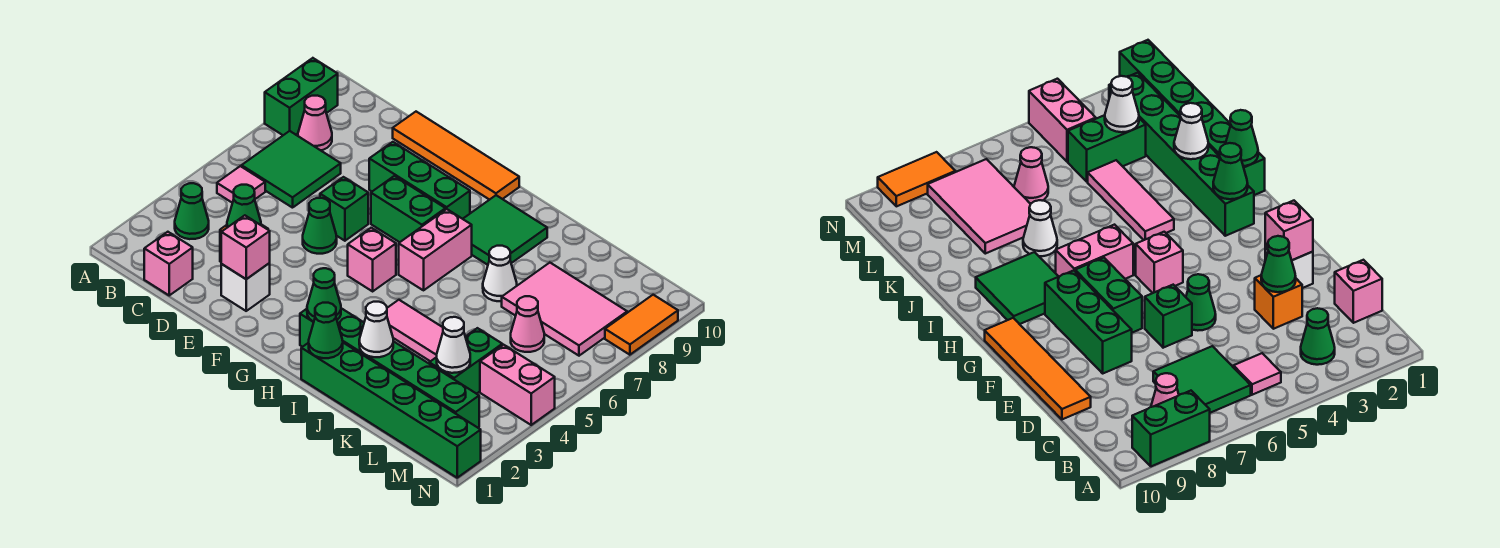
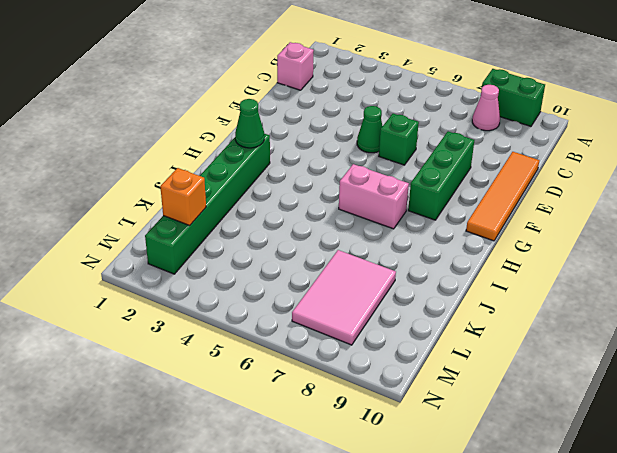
orange 1x1 brick [160,168,206,225] -> orange 1x1 brick moved to [1255,275,1302,329]
none -> green 1x1 cone [175,183,209,239]
none -> pink 1x1 tile [217,166,265,203]
none -> green 2x2 tile [242,131,341,208]
none -> white 1x1 brick [221,263,270,311]

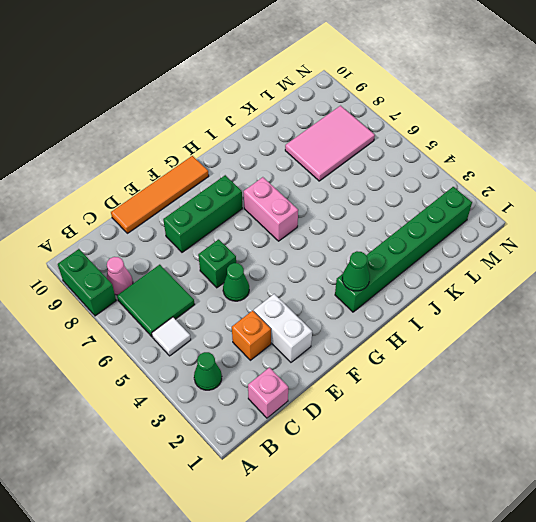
white 1x1 tile [152,317,191,356] -> pink 1x1 tile [217,166,265,203]
white 1x2 brick [254,294,312,362] -> white 1x1 brick [221,263,270,311]
none -> green 1x2 brick [371,176,445,242]
none -> pink 1x1 brick [348,228,396,291]
none -> green 2x2 tile [463,195,547,265]
none -> green 1x6 brick [301,343,481,478]

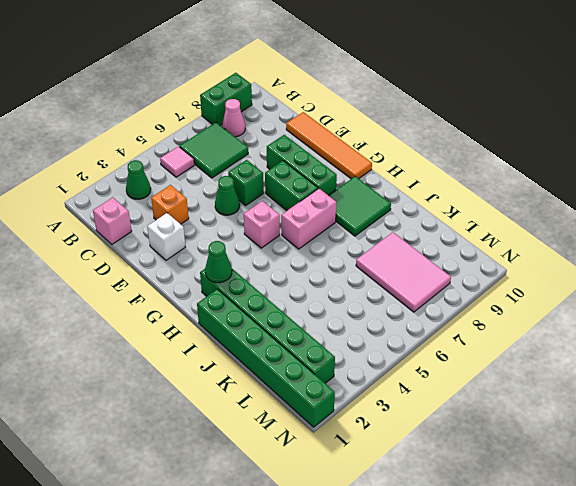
none -> pink 1x3 tile [387,300,443,361]
none -> white 1x1 cone [483,246,517,301]
none -> green 1x2 brick [429,328,502,394]
none -> pink 1x1 cone [511,296,544,352]

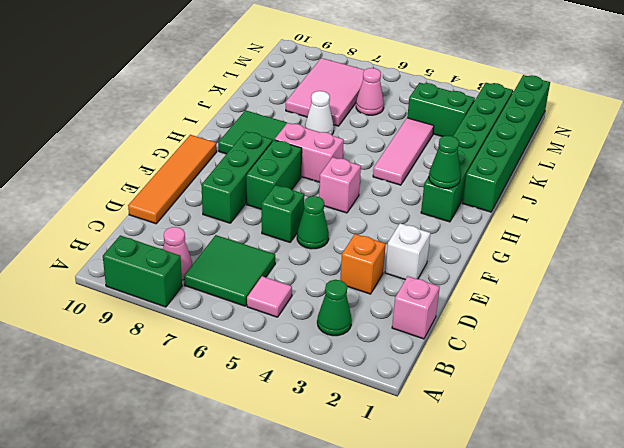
none -> pink 1x2 brick [480,345,555,425]
none -> orange 1x2 tile [605,295,678,355]
none -> green 1x1 cone [227,185,261,228]
none -> pink 1x1 brick [221,215,270,279]

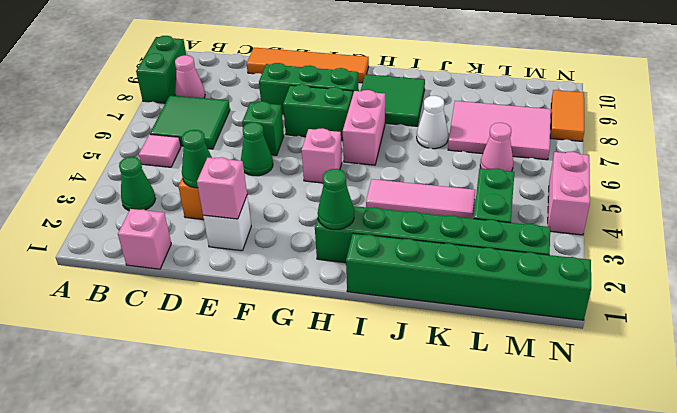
pink 1x2 brick [548,152,590,235] -> pink 1x2 brick turned to [480,345,555,425]
none -> green 1x1 cone [309,303,343,358]
none -> white 1x1 cone [359,302,393,357]
none -> white 1x1 cone [437,317,470,373]

